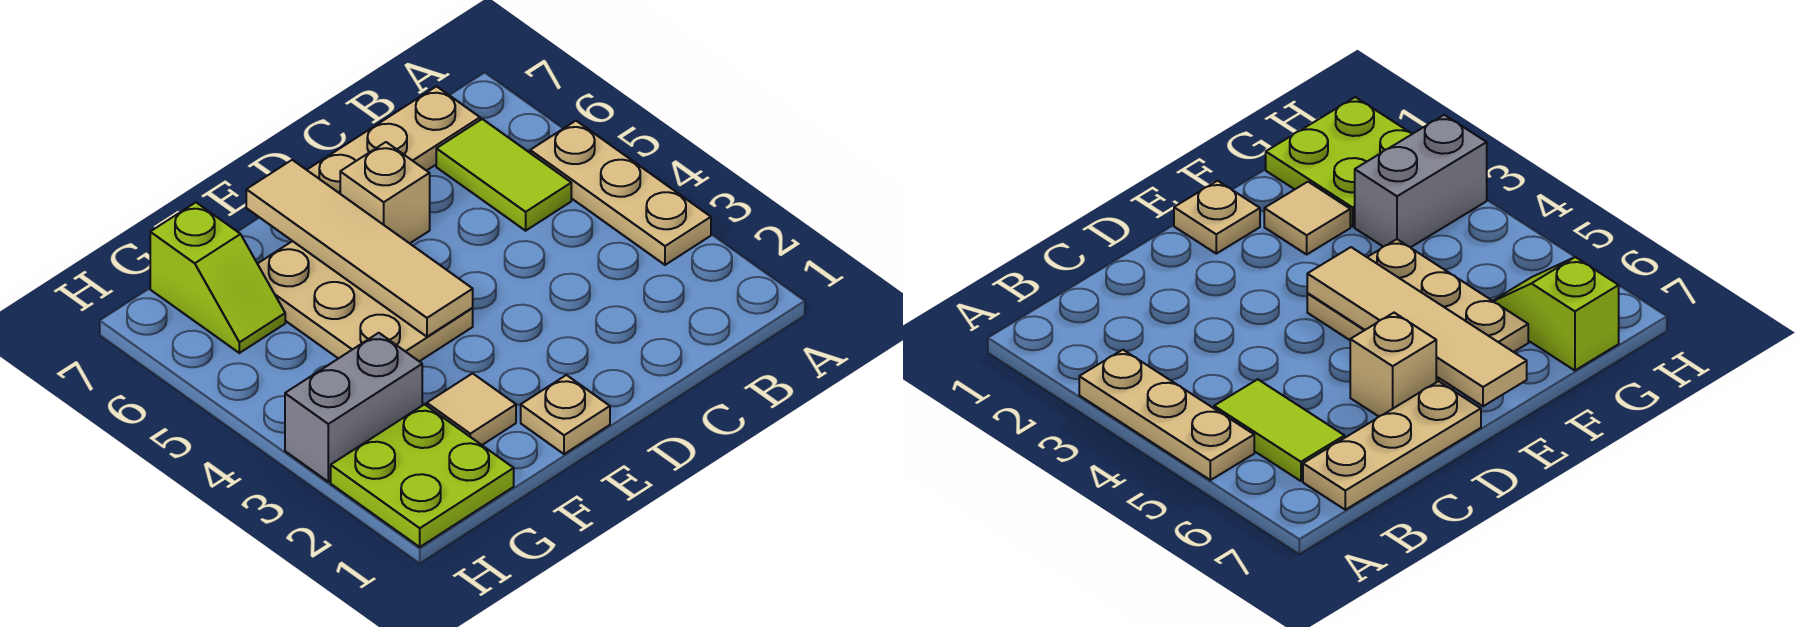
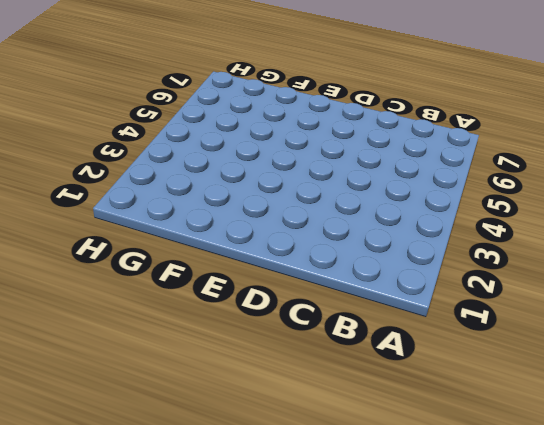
none -> tan 1x3 plate [530,121,711,265]
none -> lime 1x2 tile [436,119,571,231]

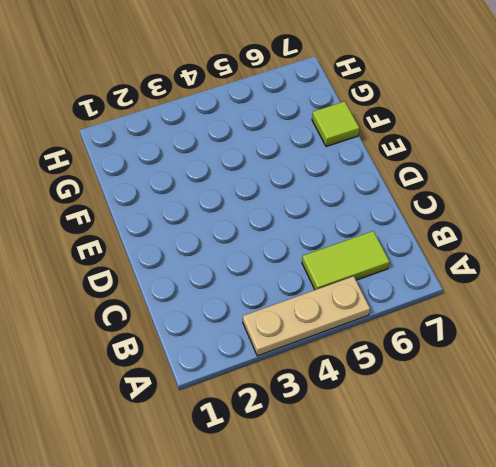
lime 1x1 tile [312,101,359,147] -> none
none -> tan 1x3 plate [307,86,480,193]
none -> tan 1x1 brick [340,142,430,243]

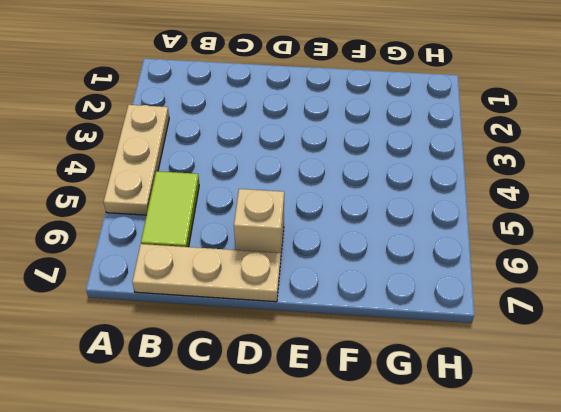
none -> tan 1x1 plate [521,375,610,454]
none -> tan 2x3 plate [258,241,473,361]

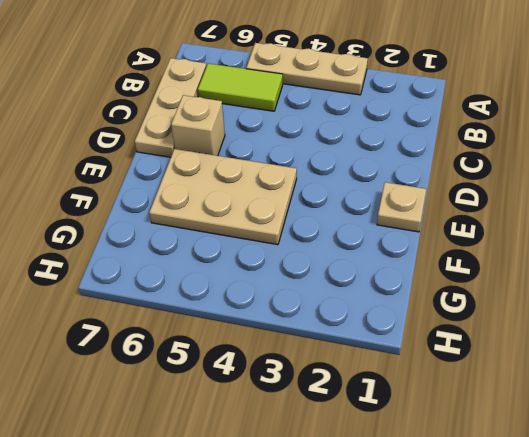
none -> tan 1x1 tile [427,373,516,445]
none -> lime 2x2 plate [331,404,514,547]

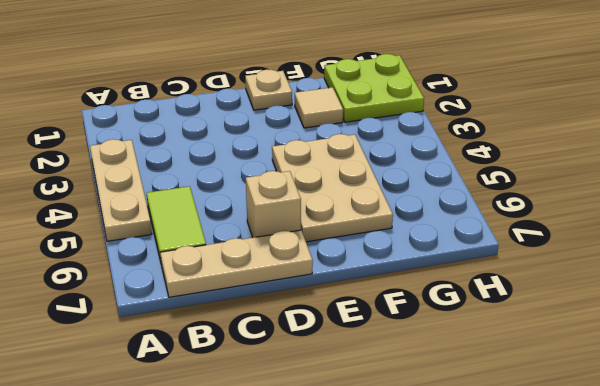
none -> grey 1x2 brick [285,333,422,482]
none -> lime 1x2 slope [150,202,285,353]

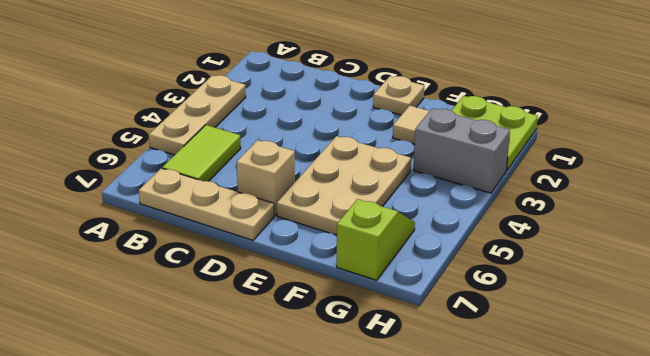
none -> tan 1x4 tile [246,160,473,337]

